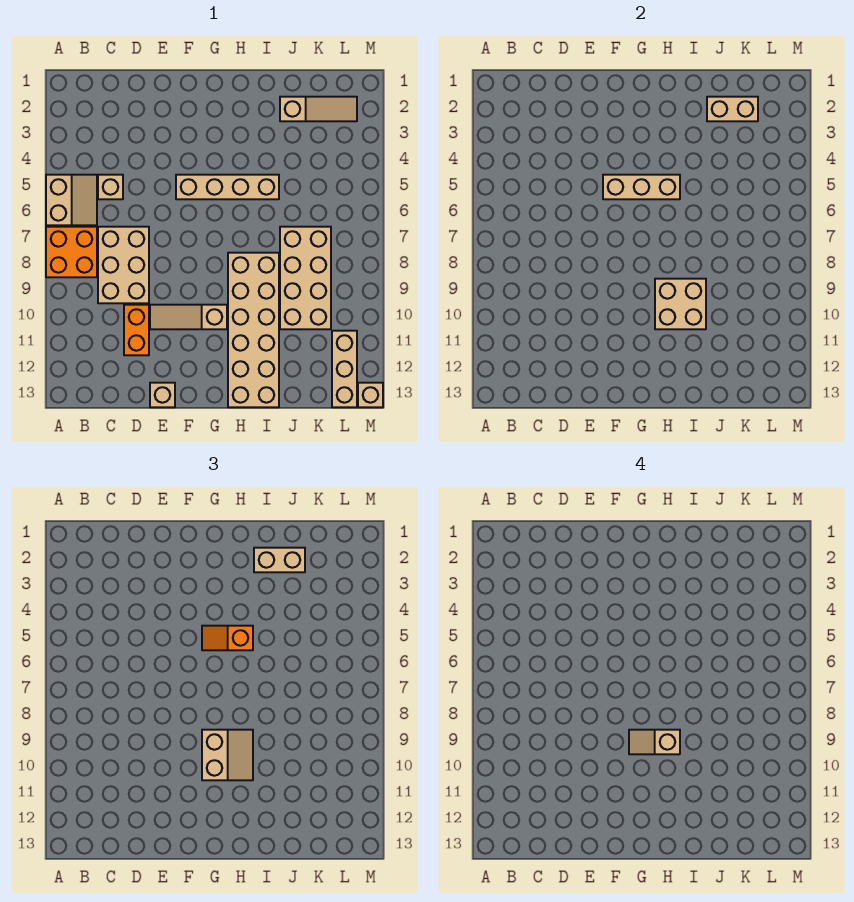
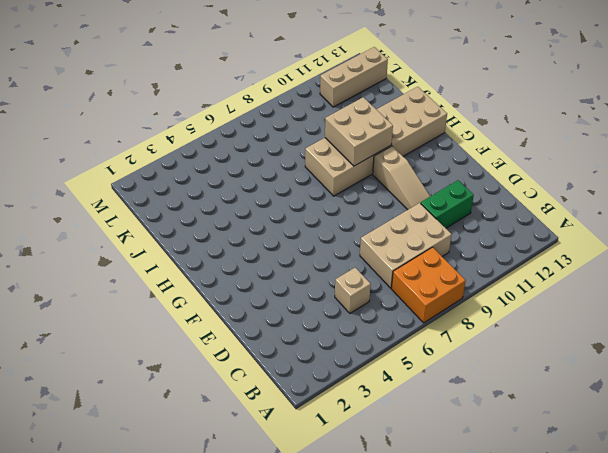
green 1x2 brick [421,180,474,228] -> orange 1x2 brick [124,305,149,355]
none -> tan 2x2 slope [46,175,97,225]
none -> tan 1x1 brick [150,383,175,407]
none -> tan 1x4 brick [176,175,279,199]

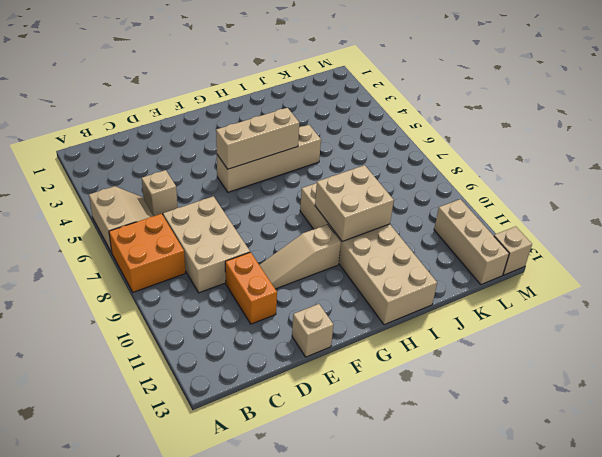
none -> tan 1x3 slope [280,97,357,121]
none -> tan 2x4 brick [280,227,331,329]
none -> tan 1x2 brick [707,97,758,121]

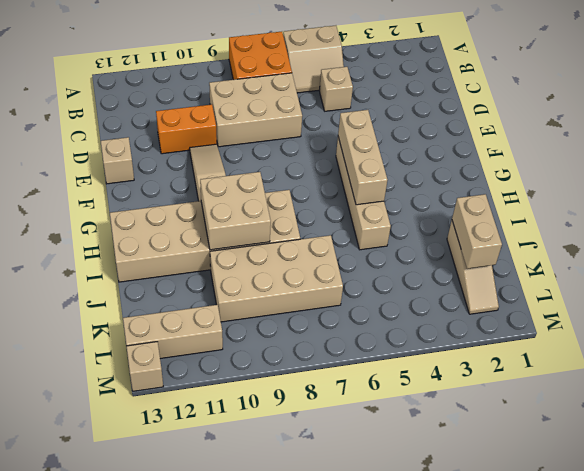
none -> orange 1x2 slope [202,626,253,650]
none -> tan 2x2 slope [202,730,253,780]
none -> tan 1x2 brick [254,548,305,572]

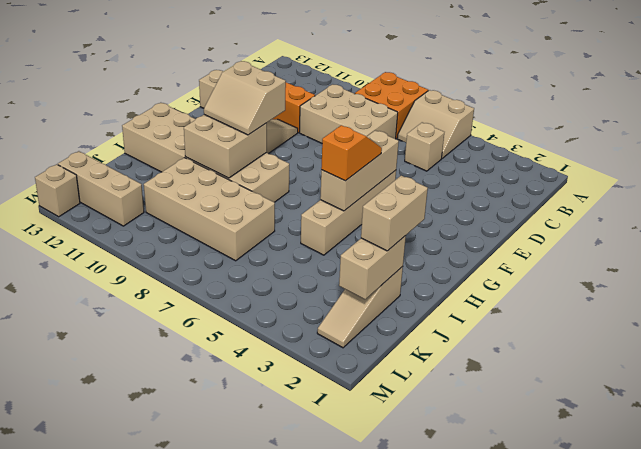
none -> tan 1x2 slope [629,730,680,754]

